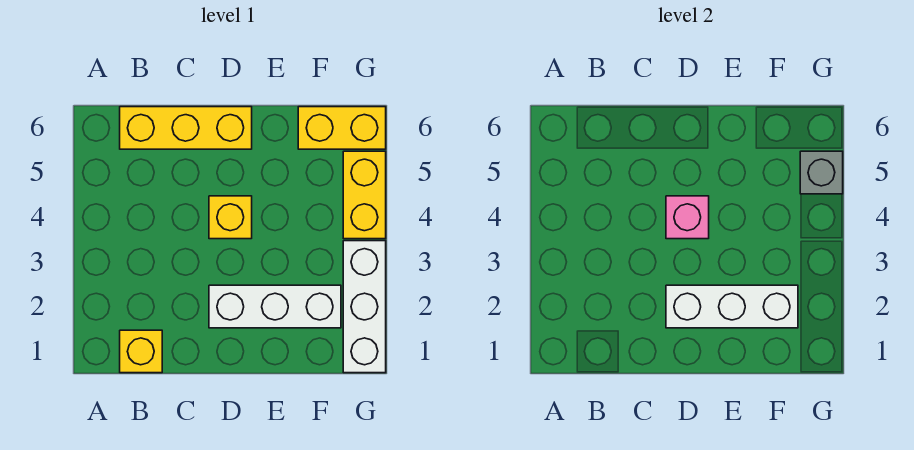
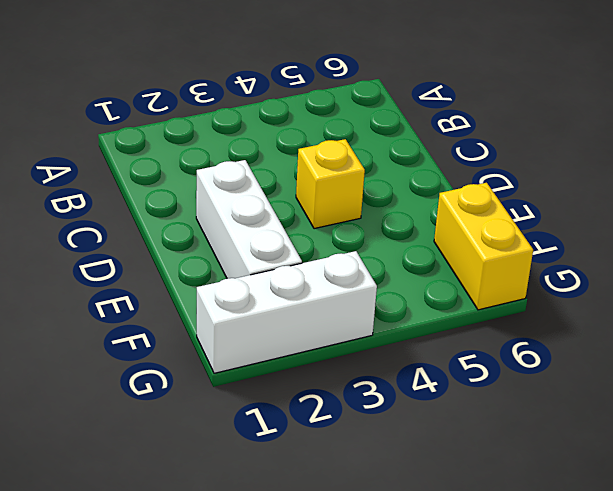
none -> yellow 1x1 brick [120,330,162,373]
none -> yellow 1x3 brick [120,107,252,149]

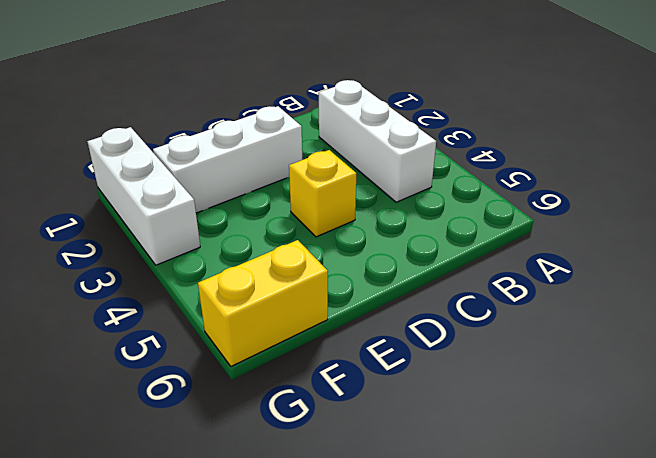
white 1x3 brick [319,80,436,202] -> white 1x3 brick turned to [666,285,798,328]
none -> yellow 1x1 brick [120,330,162,373]
none -> yellow 1x3 brick [120,107,252,149]

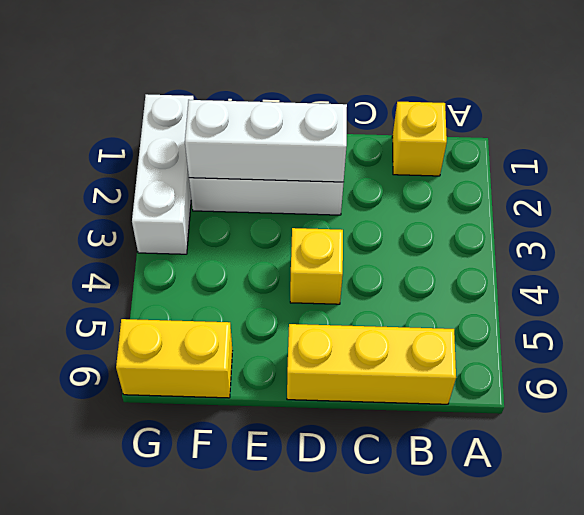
none -> yellow 1x2 brick [343,151,386,239]
none -> pink 1x1 brick [666,196,709,239]

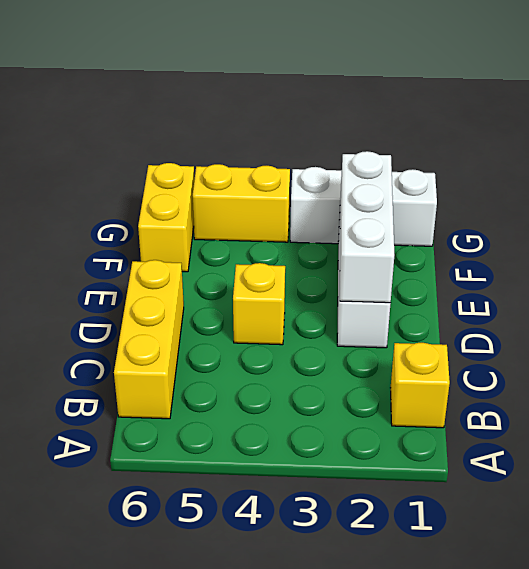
none -> pink 1x1 brick [666,196,709,239]
none -> grey 1x1 brick [800,151,843,194]

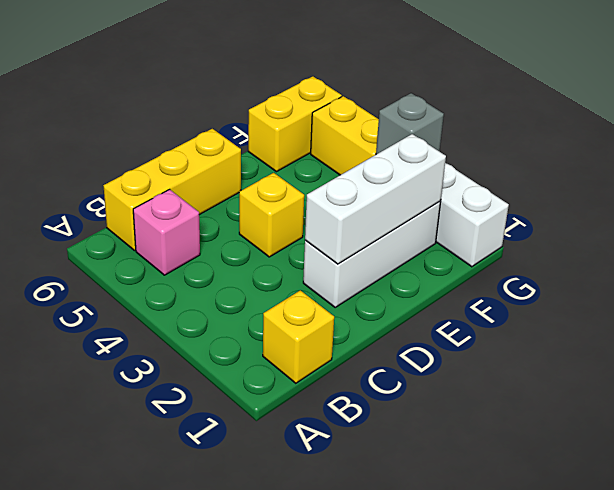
pink 1x1 brick [133,189,200,275] -> pink 1x1 brick moved to [666,196,709,239]
grey 1x1 brick [376,93,444,154] -> grey 1x1 brick moved to [800,151,843,194]

